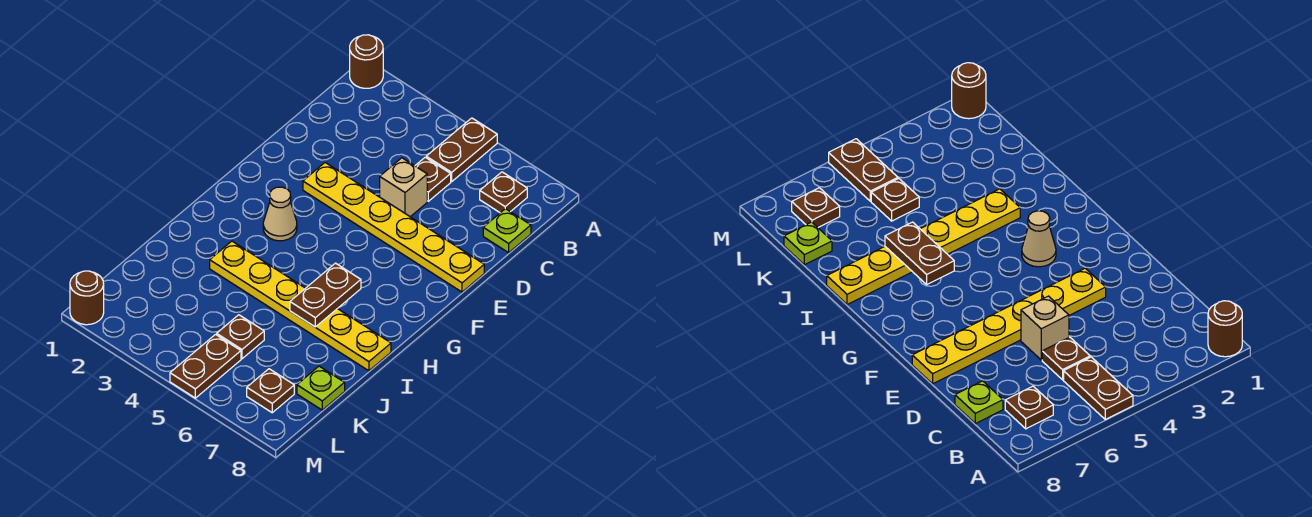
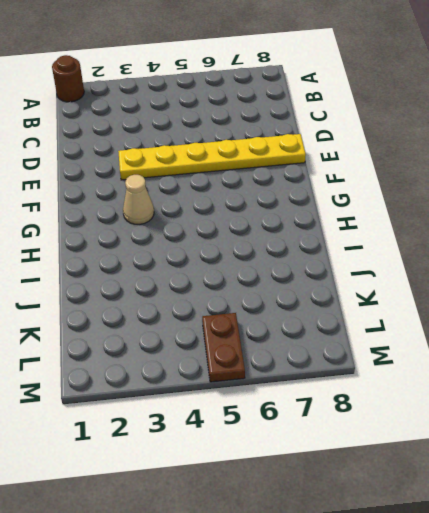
none -> brown 1x2 plate [426,118,497,182]
none -> brown 1x1 plate [480,172,527,213]
none -> brown 1x1 plate [415,157,451,201]

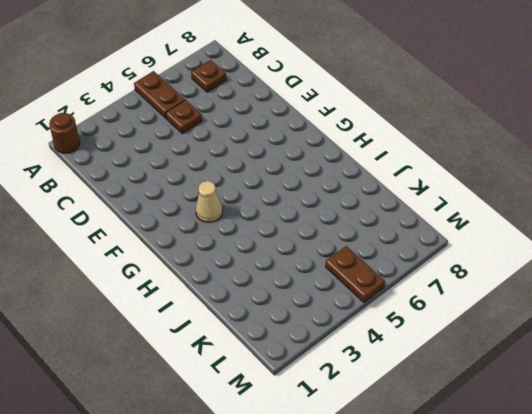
none -> lime 1x1 plate [483,209,531,253]
none -> tan 1x1 brick [380,158,427,217]
none -> yellow 1x6 plate [303,163,484,292]

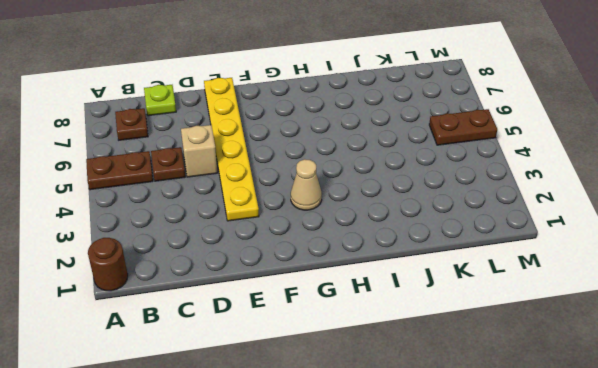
none -> yellow 1x6 plate [210,241,391,371]
none -> brown 1x1 plate [217,315,264,359]
none -> lime 1x1 plate [297,366,345,410]

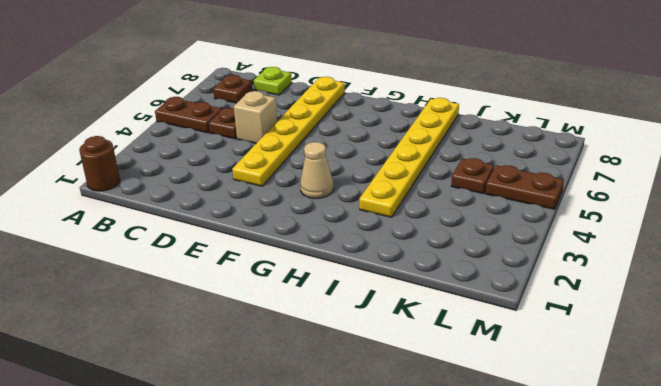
none -> lime 1x1 plate [297,366,345,410]
none -> brown 1x1 plate [247,369,294,413]
none -> brown 1x1 round brick [70,271,104,325]

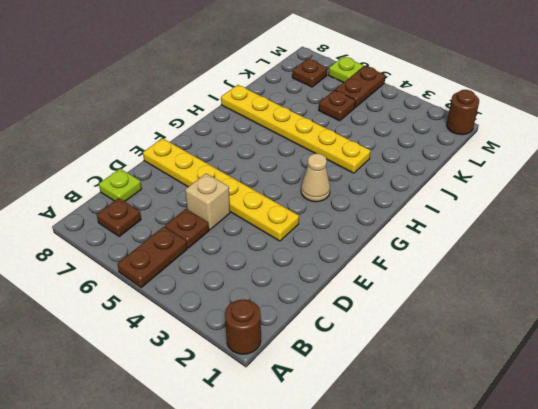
lime 1x1 plate [329,57,364,83] -> lime 1x1 plate moved to [297,366,345,410]
none -> brown 1x2 plate [290,263,361,327]

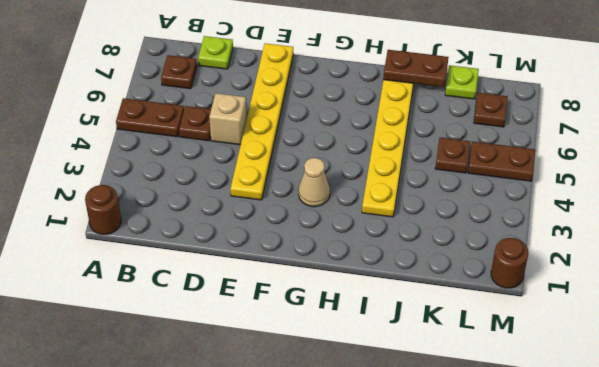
brown 1x2 plate [383,50,448,87] -> brown 1x2 plate moved to [290,263,361,327]

